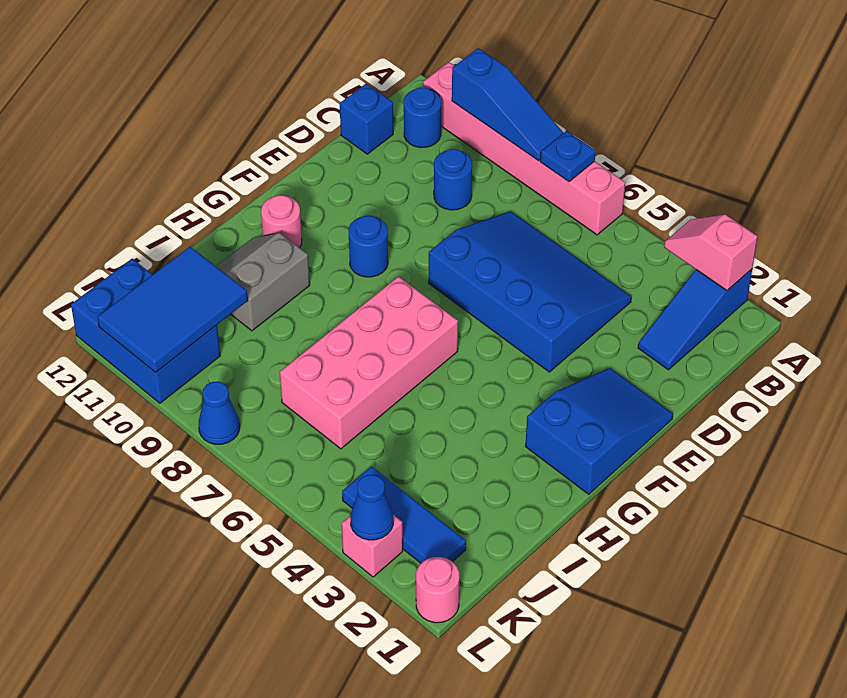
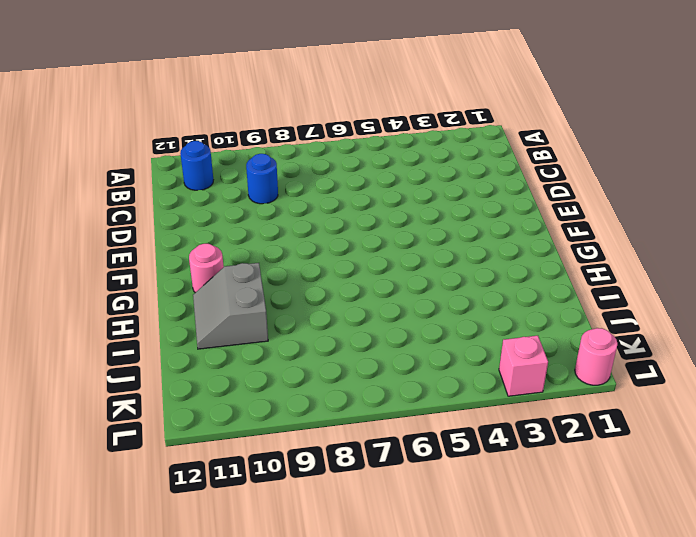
none -> blue 1x3 slope [638,269,752,370]
none -> pink 1x6 brick [423,62,625,235]
none -> blue 3x4 slope [429,211,631,372]

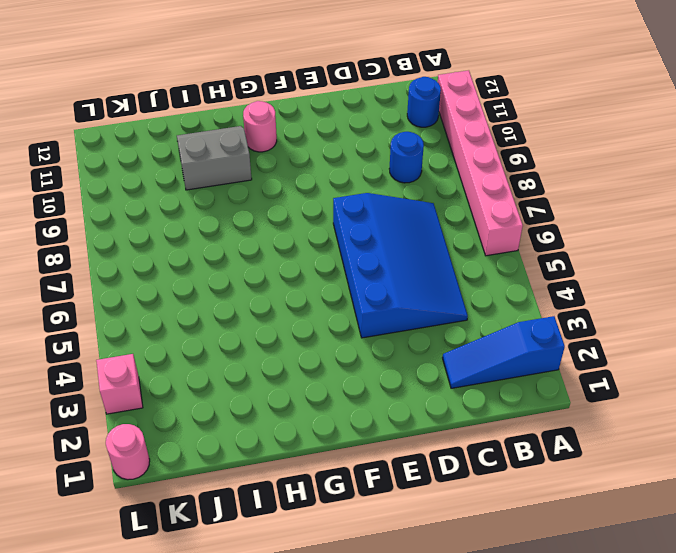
none -> blue 1x1 brick [340,84,393,154]
none -> blue 2x3 slope [525,368,673,494]
none -> blue 1x1 round brick [349,216,388,277]

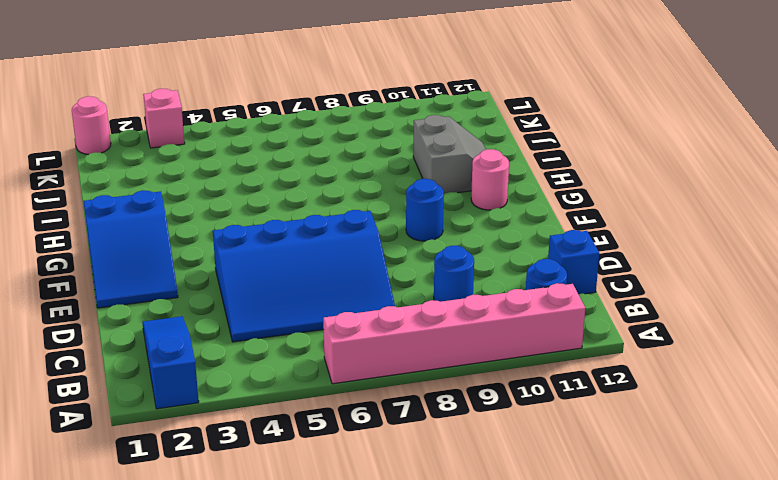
none -> pink 2x4 brick [280,276,458,449]
none -> blue 1x3 tile [342,466,466,563]
none -> blue 2x3 brick [71,259,220,403]

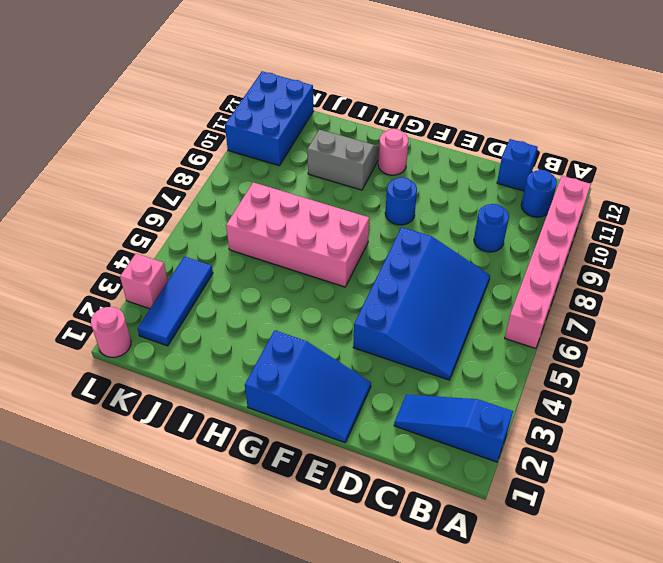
none -> blue 1x1 cone [199,382,240,444]
none -> pink 1x2 slope [664,214,758,290]
none -> blue 1x1 plate [540,131,596,181]

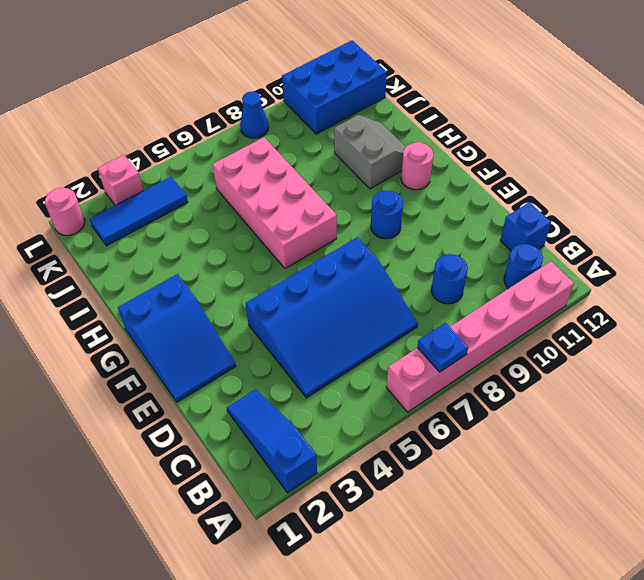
none -> pink 1x2 slope [664,214,758,290]
none -> blue 1x3 slope [452,48,563,161]
none -> blue 2x3 tile [98,247,248,372]

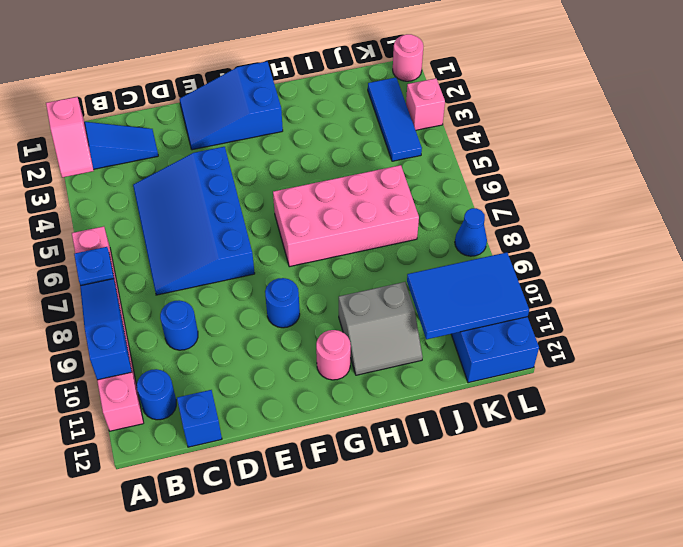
none -> blue 1x1 cone [350,475,393,540]

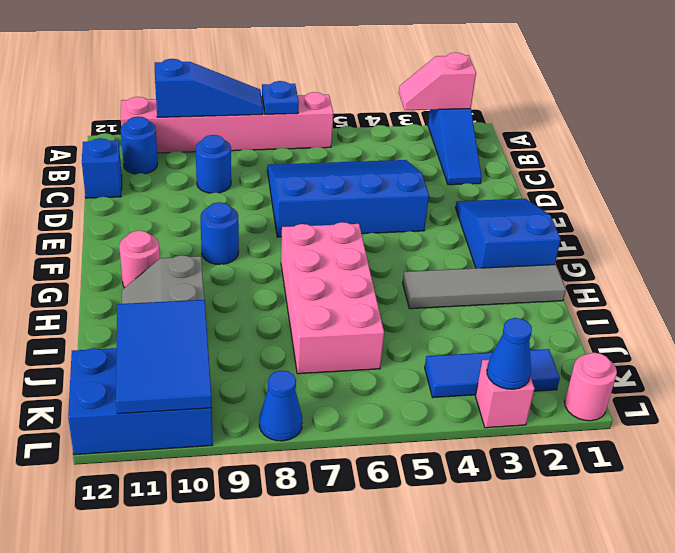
grey 1x4 tile [403,265,566,309] -> none

